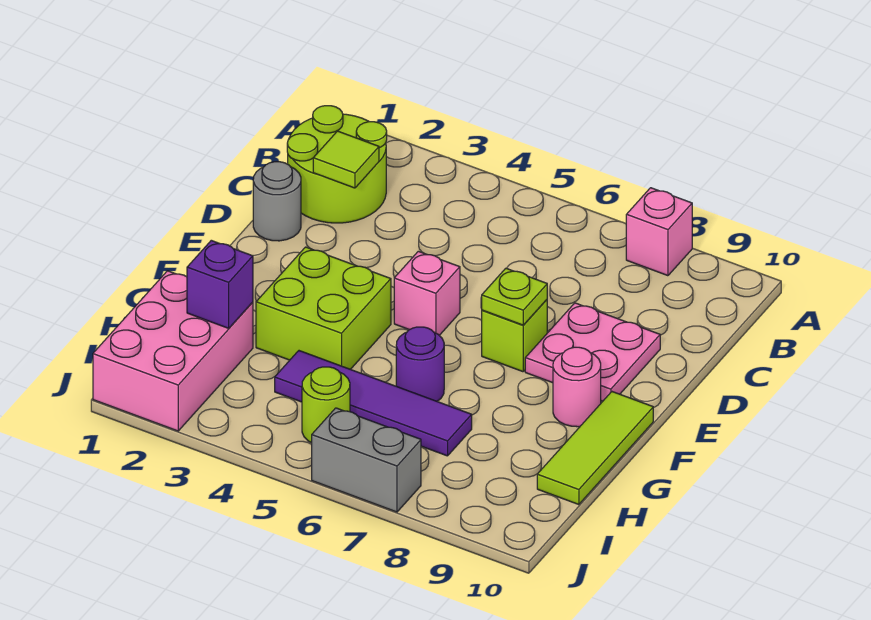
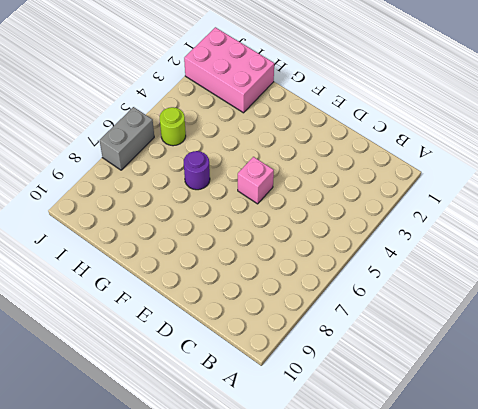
none -> pink 1x1 brick [626,188,692,276]
none -> lime 2x2 round brick [287,106,387,223]
none -> grey 1x1 round brick [253,162,301,241]

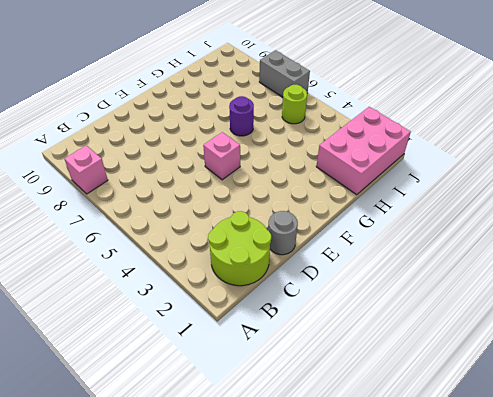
none -> pink 2x2 plate [525,303,660,401]
none -> lime 1x1 brick [482,300,547,372]
none -> lime 2x2 brick [256,247,391,369]

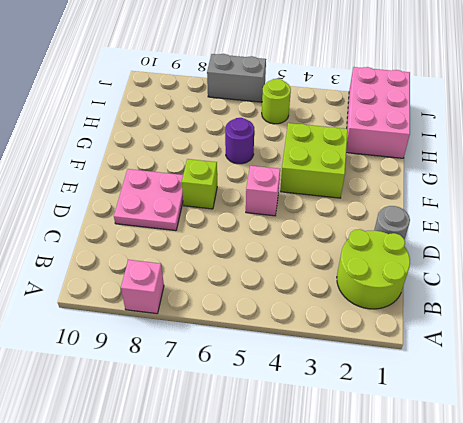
none -> pink 1x1 round brick [553,347,601,427]
none -> lime 1x3 tile [537,392,653,505]
none -> purple 1x4 tile [275,351,472,456]

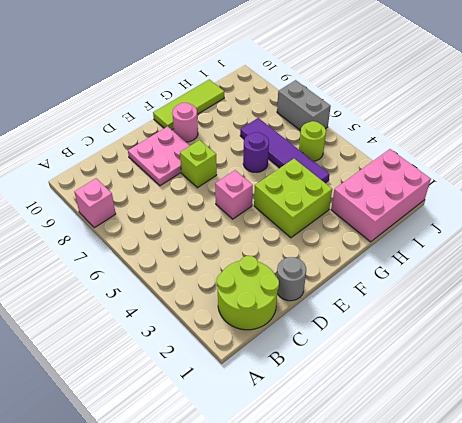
none -> lime 1x1 tile [313,131,379,188]
none -> lime 1x1 plate [482,268,547,325]
none -> purple 1x1 brick [187,240,253,328]

